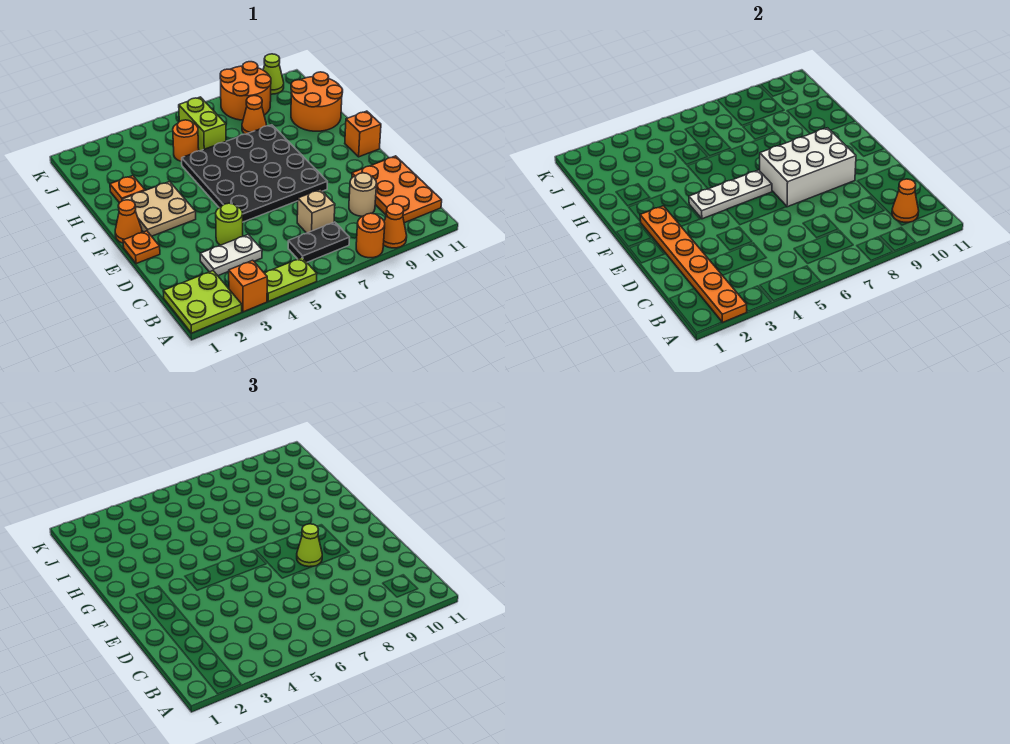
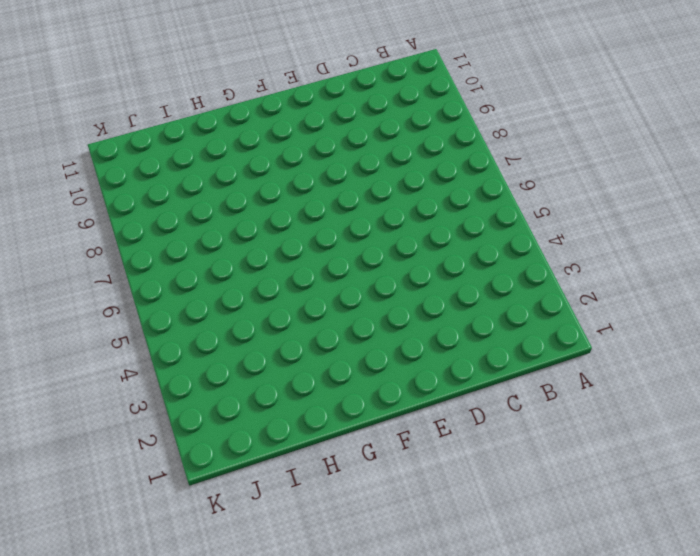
none -> lime 2x2 plate [163,271,242,333]
none -> orange 1x1 brick [229,260,267,312]
none -> lime 1x2 plate [265,258,317,301]

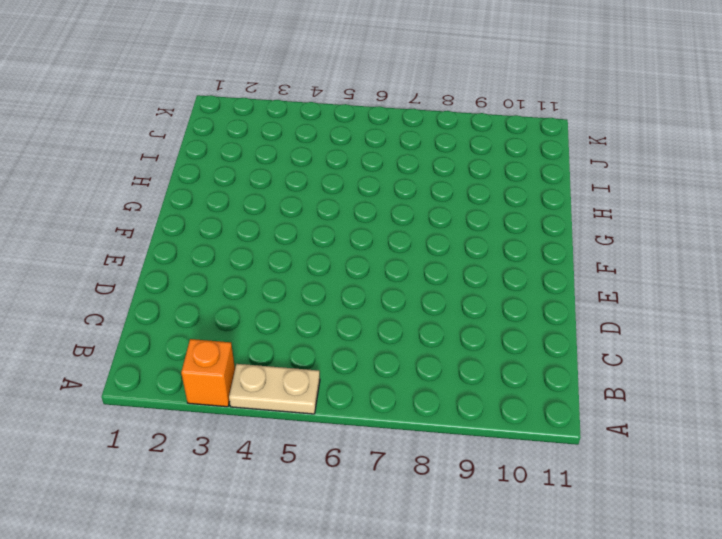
tan 1x2 plate [229,364,320,414] -> lime 1x2 plate [265,258,317,301]
none -> lime 2x2 plate [163,271,242,333]
none -> orange 1x1 round brick [356,213,385,258]
none -> orange 1x1 cone [383,204,407,248]

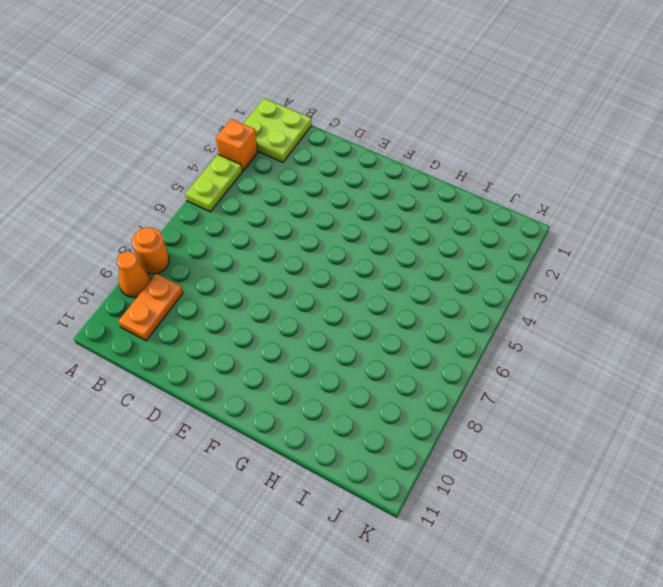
orange 1x2 plate [118,274,183,341] -> orange 2x3 plate [352,156,442,223]
none -> black 1x2 plate [288,222,350,262]
none -> white 1x2 plate [200,235,262,276]
none -> tan 1x1 brick [297,189,335,233]

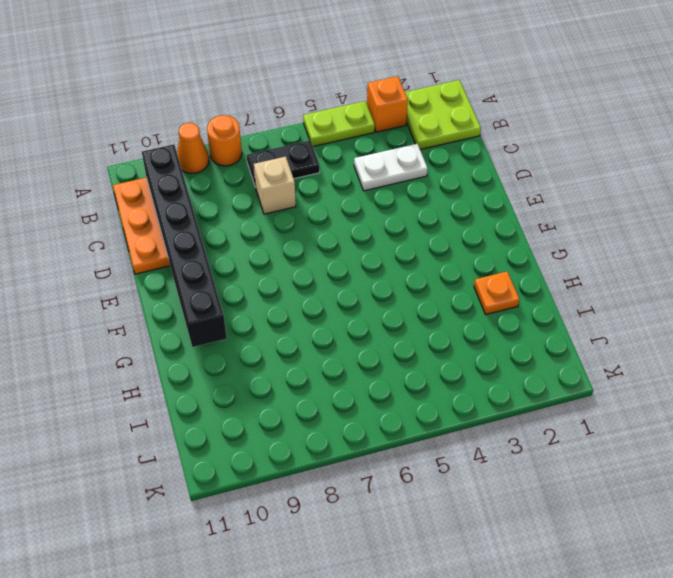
black 1x6 brick [142,144,227,347] -> orange 1x1 cone [892,179,919,222]
none -> tan 1x1 round brick [349,173,377,216]
none -> lime 1x1 round brick [216,203,243,245]
none -> orange 1x1 plate [123,231,160,264]

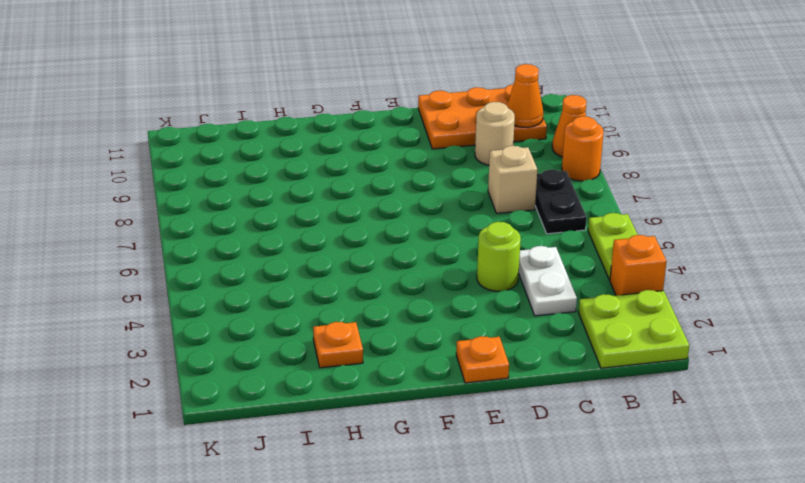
none -> black 4x4 plate [182,125,328,222]
none -> orange 1x1 cone [115,200,142,243]
none -> tan 2x2 plate [122,182,196,236]

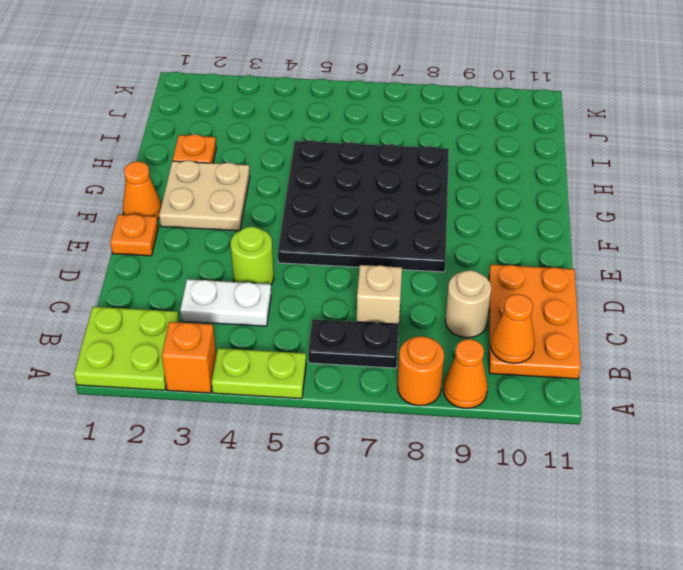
none -> orange 1x1 brick [345,111,381,157]
none -> orange 2x2 round brick [291,72,343,131]
none -> orange 1x1 round brick [173,120,199,162]

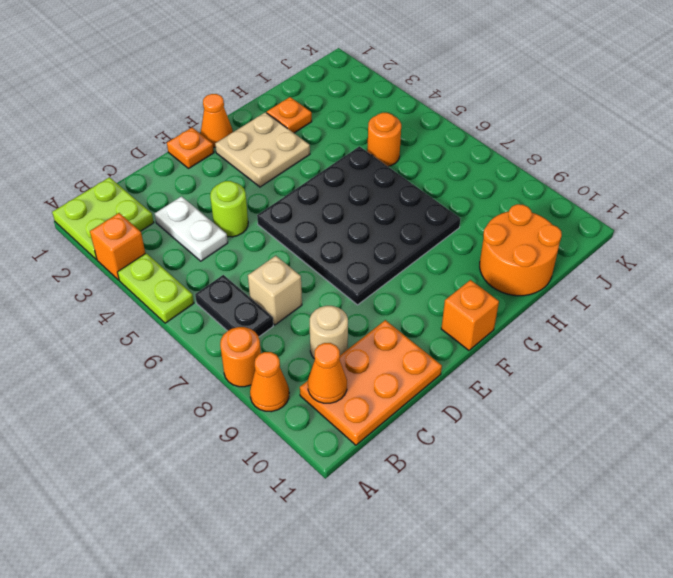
none -> lime 1x2 brick [179,97,226,151]
none -> orange 1x1 cone [242,96,267,134]
none -> orange 2x2 round brick [220,62,271,120]

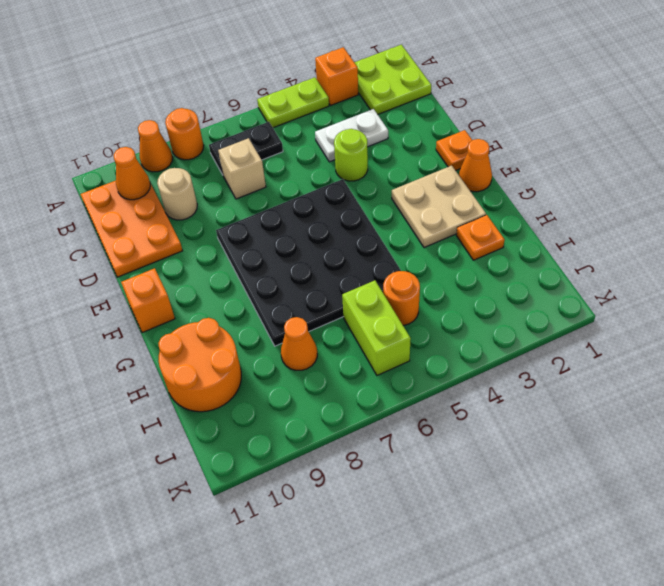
none -> orange 2x2 round brick [220,62,271,120]
none -> lime 1x1 cone [263,54,284,94]
none -> orange 1x6 plate [640,206,747,322]

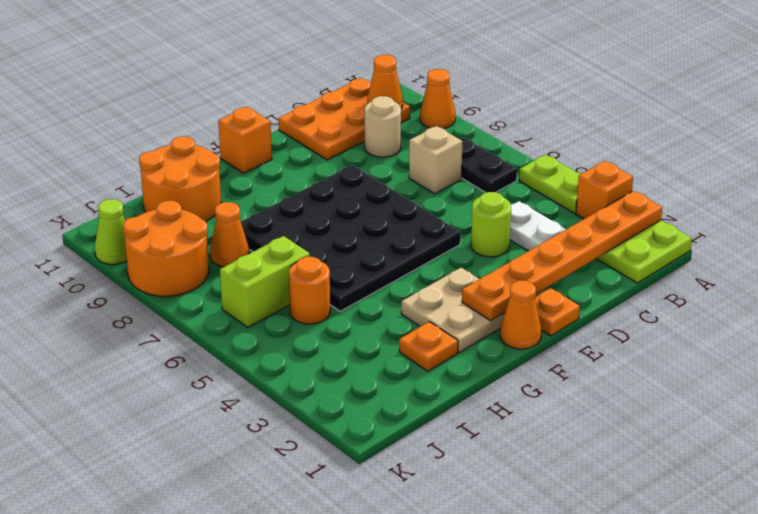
none -> orange 1x1 round brick [356,213,385,258]
none -> white 2x3 brick [760,128,856,207]
none -> white 1x3 plate [689,170,772,219]

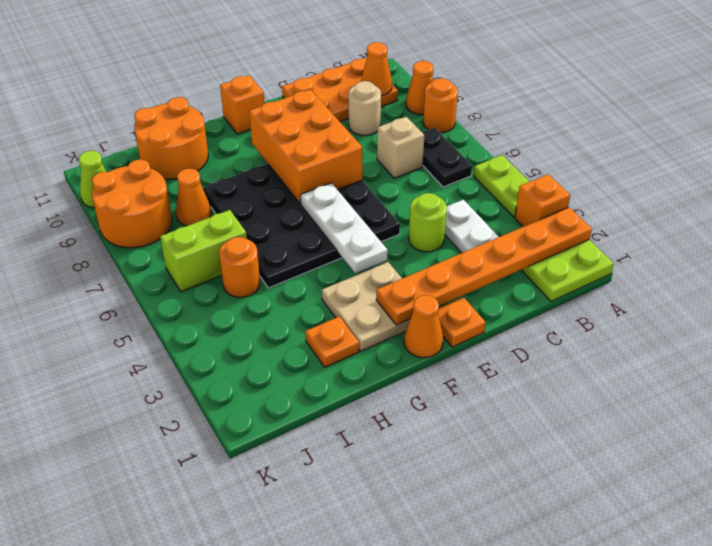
orange 2x3 brick [249,89,362,204] -> white 2x3 brick [760,128,856,207]
none -> lime 1x1 cone [297,524,322,567]

